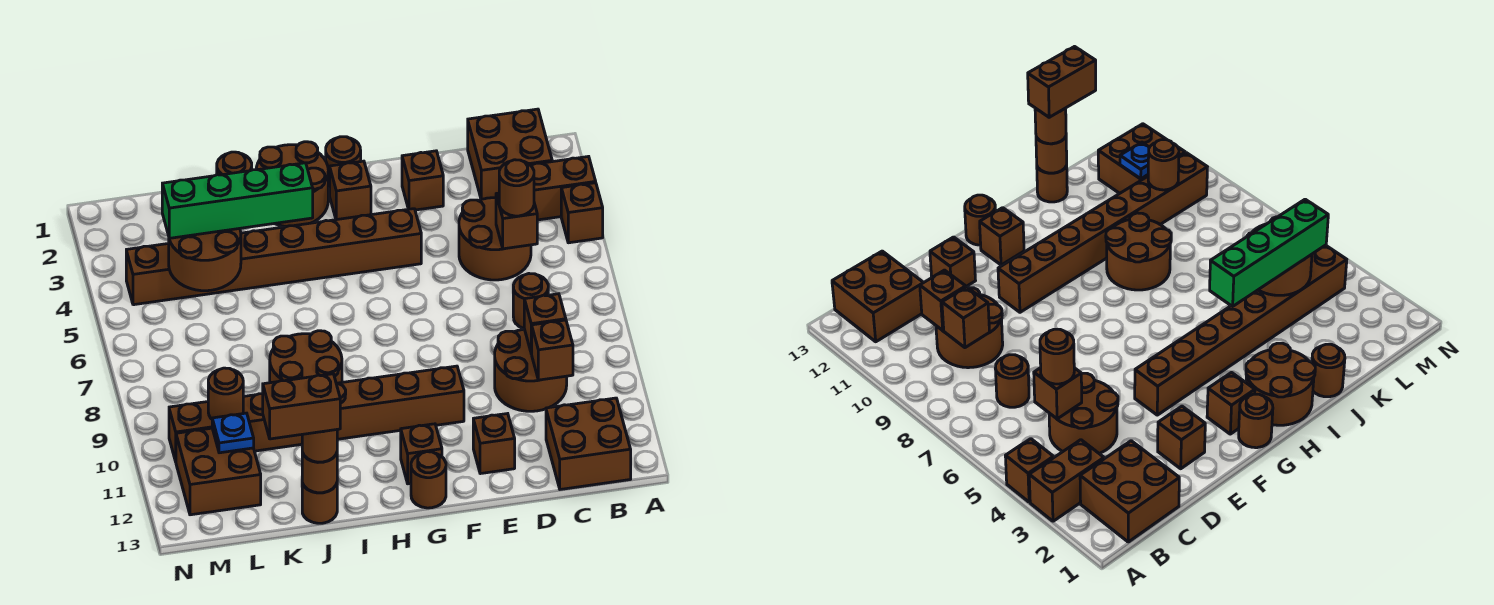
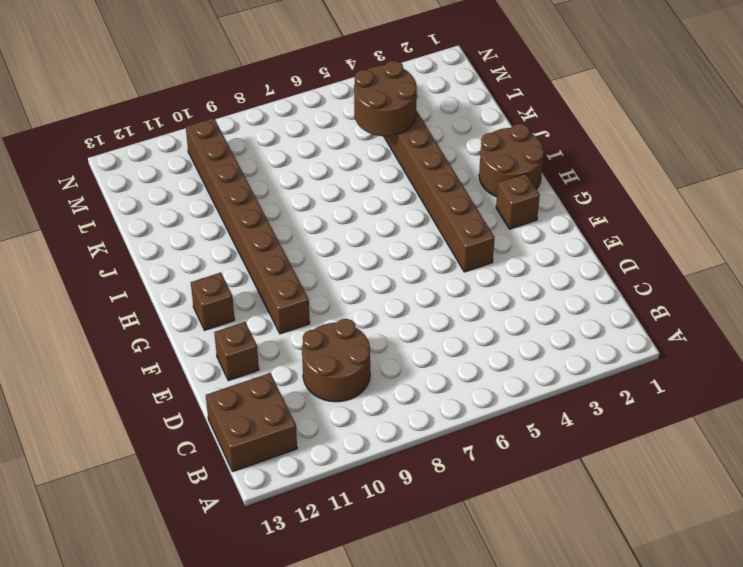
none -> brown 1x2 brick [531,156,596,220]
none -> brown 1x1 brick [561,183,603,243]
none -> brown 2x2 brick [468,109,552,199]
none -> brown 2x2 round brick [459,198,531,280]

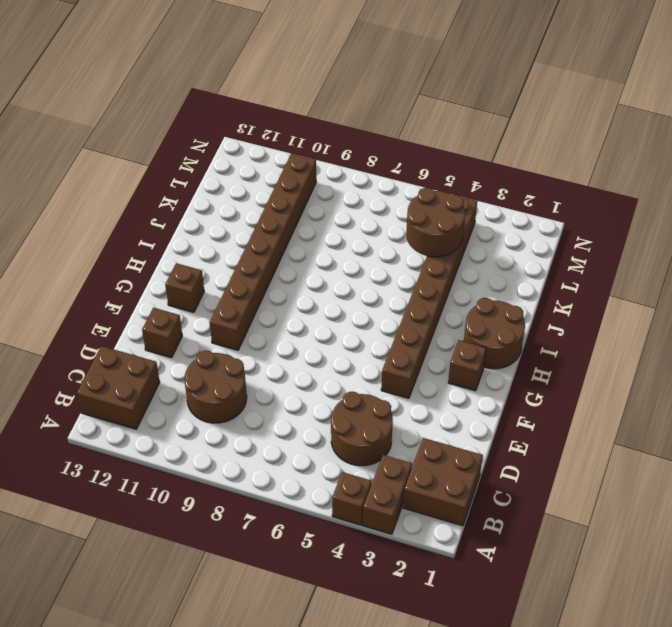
none -> brown 1x1 round brick [513,274,548,329]
none -> brown 1x1 brick [402,151,443,210]
none -> brown 1x1 round brick [326,137,361,188]
none -> brown 1x1 round brick [411,452,446,508]

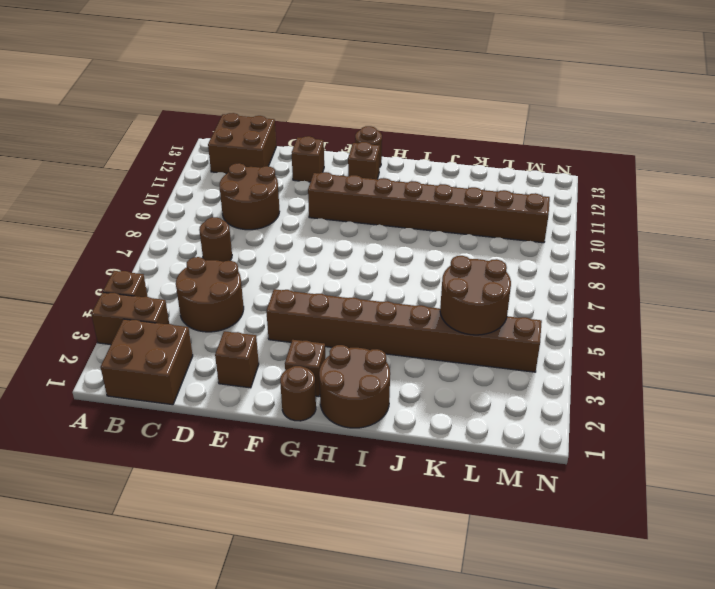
none -> brown 2x2 round brick [270,331,342,383]
none -> brown 1x1 round brick [217,152,252,175]
none -> brown 1x1 round brick [302,483,337,523]
none -> brown 2x2 brick [176,428,261,515]

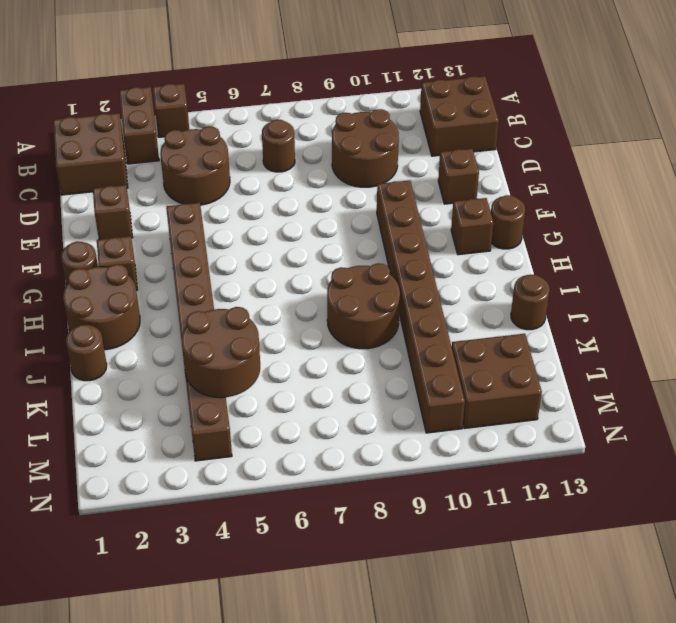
none -> brown 1x1 brick [496,193,537,249]
none -> brown 1x1 brick [524,294,566,354]
none -> brown 1x1 brick [532,320,573,380]
none -> brown 1x1 round brick [302,453,337,493]

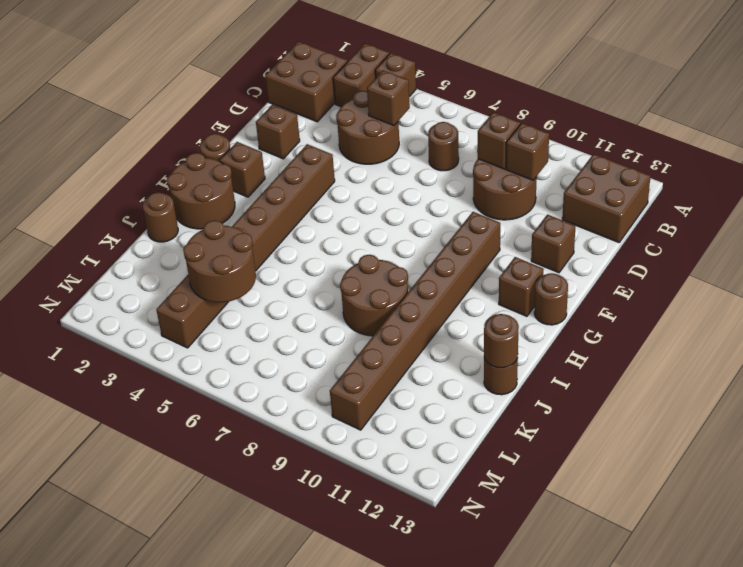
none -> brown 2x2 brick [176,428,261,515]
none -> brown 1x1 round brick [208,368,243,419]
none -> blue 1x1 plate [212,413,254,453]
none -> brown 1x1 round brick [499,160,534,216]

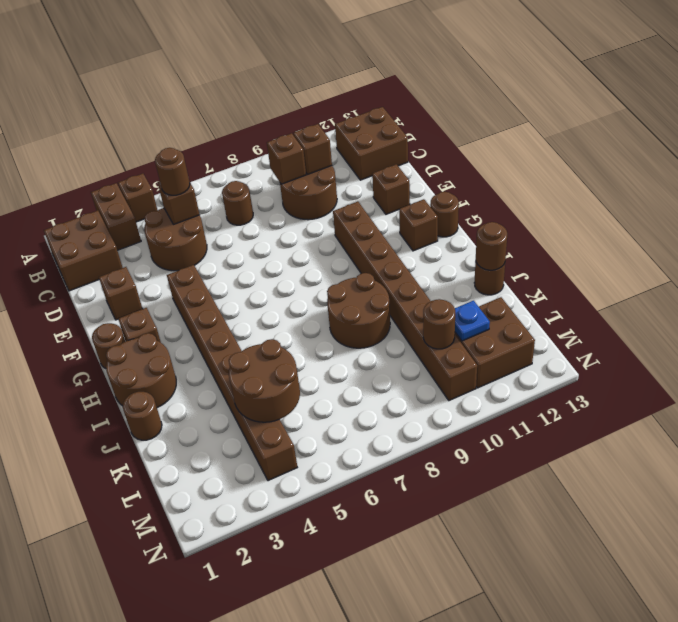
none -> green 1x4 brick [162,163,313,238]
none -> brown 1x1 round brick [302,430,337,462]
none -> brown 1x2 brick [263,374,340,439]

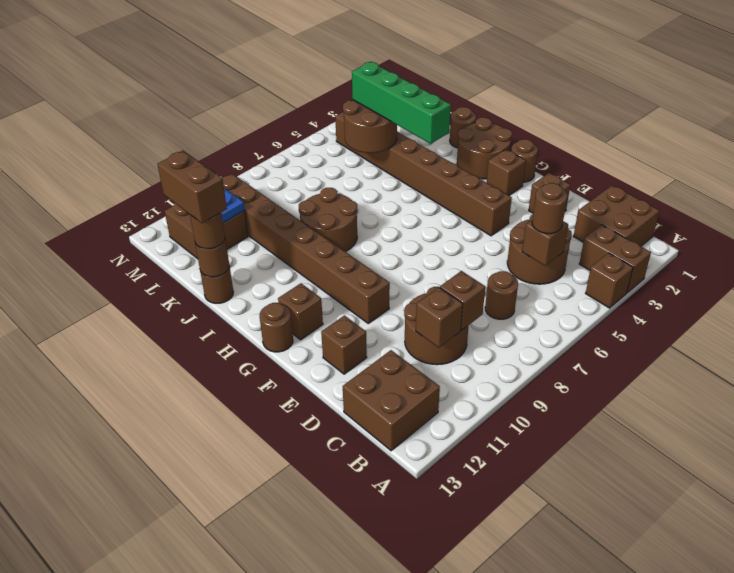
none -> brown 1x1 round brick [208,368,243,419]

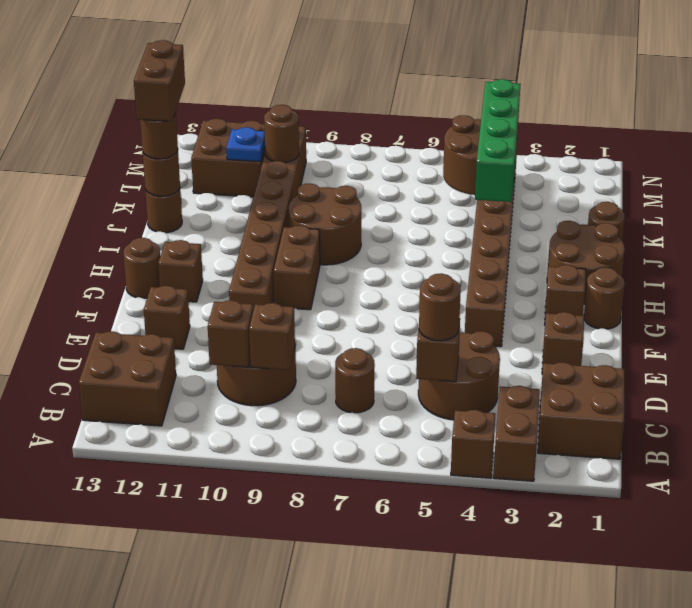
brown 1x2 brick [274,225,320,310] -> none

